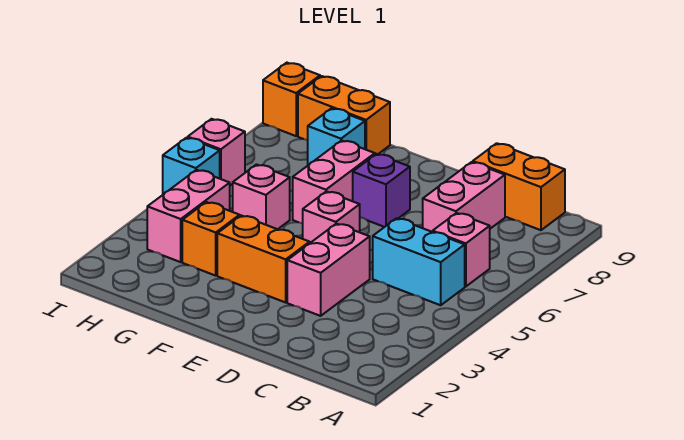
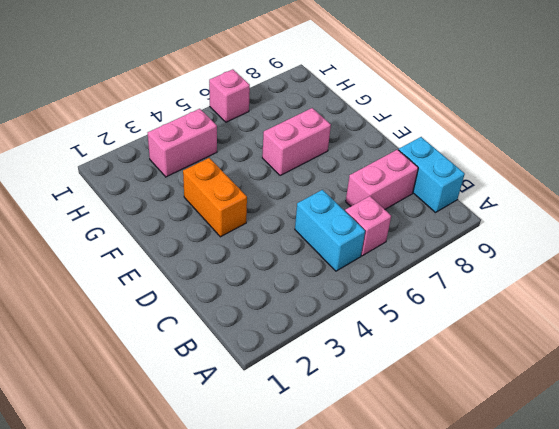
cyan 1x2 brick [399,137,465,213] -> orange 1x2 brick [473,143,565,230]
none -> pink 1x2 brick [287,224,370,316]
none -> pink 1x1 brick [303,191,360,243]
none -> purple 1x1 brick [353,154,410,227]

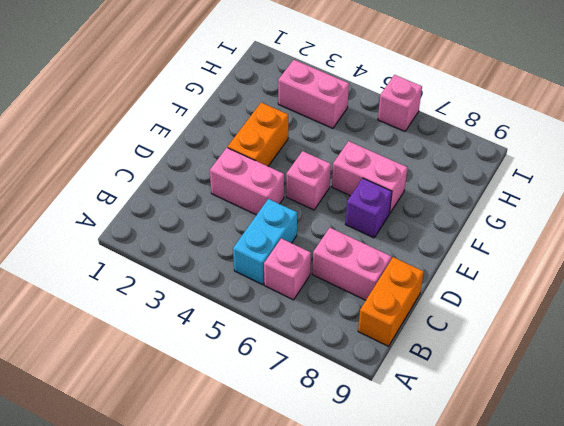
none -> orange 1x1 brick [182,202,240,276]
none -> pink 1x1 brick [233,165,290,229]
none -> cyan 1x1 brick [308,108,365,165]

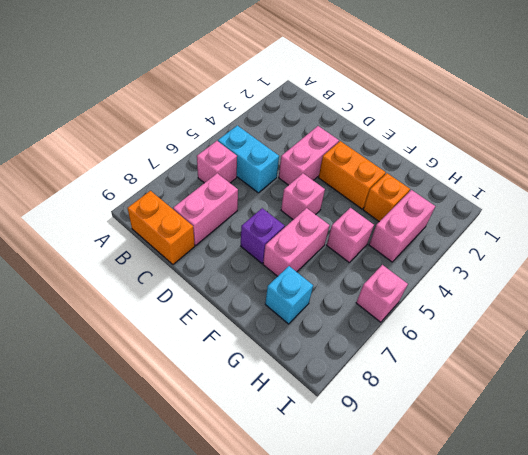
none -> orange 1x2 brick [298,76,390,155]
none -> cyan 1x1 brick [163,138,220,194]
none -> orange 1x1 brick [263,63,320,136]

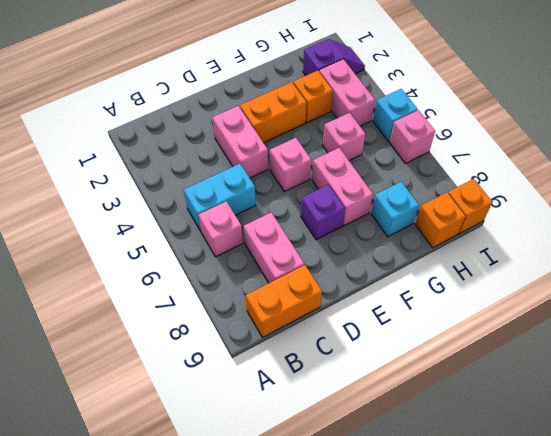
purple 1x2 slope [303,39,365,76] -> none
orange 1x1 brick [415,193,466,248] -> orange 1x2 brick [298,76,390,155]

